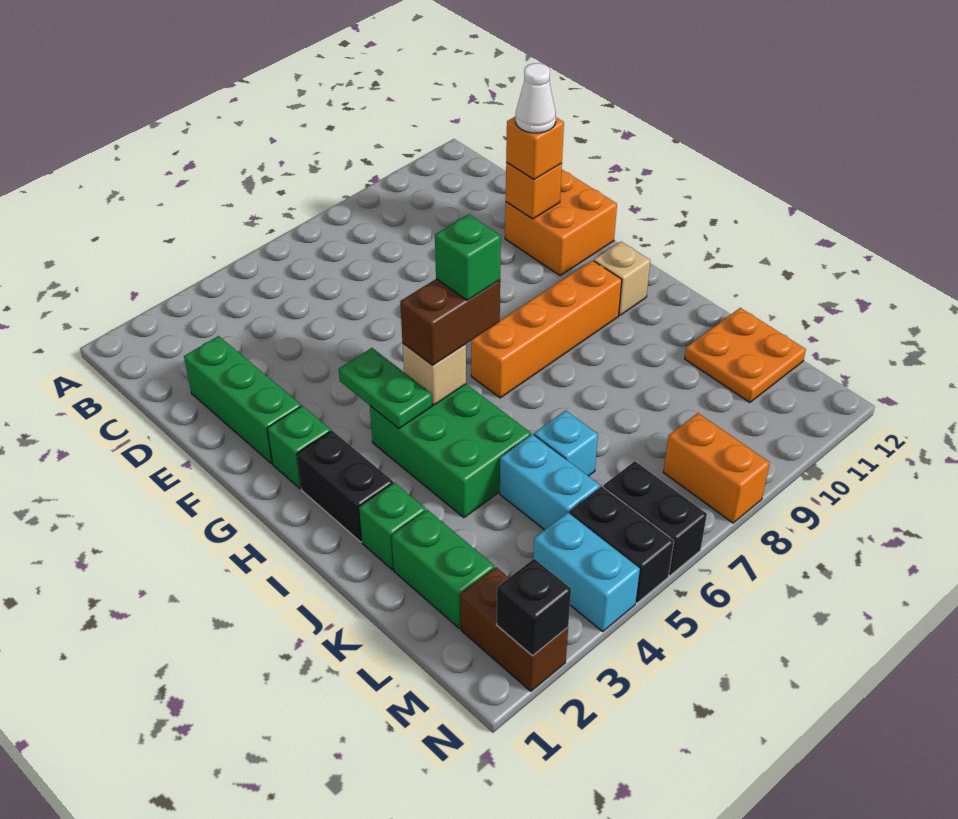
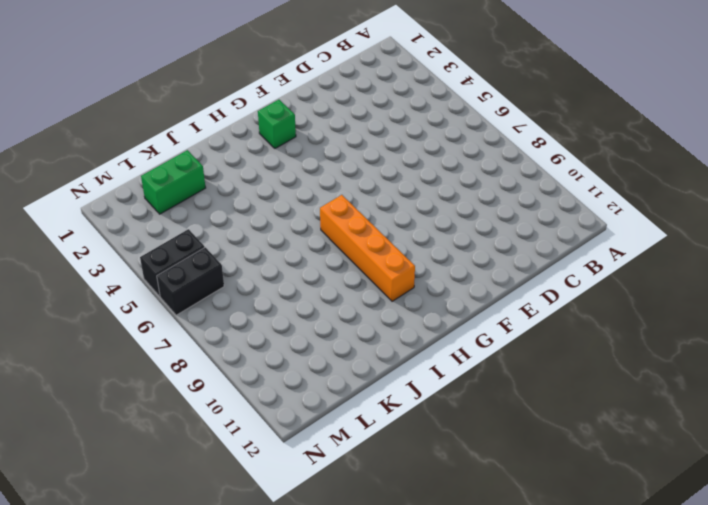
none -> green 1x3 brick [184,336,301,464]
none -> orange 2x2 brick [505,170,617,276]
none -> black 1x2 brick [297,431,393,542]

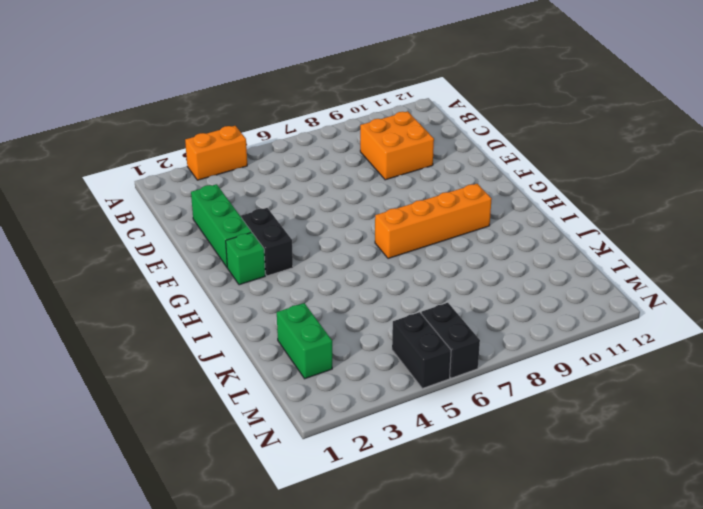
orange 1x2 brick [185,126,247,180] -> orange 1x2 brick turned to [663,413,770,523]
orange 2x2 brick [360,111,434,180] -> orange 2x2 brick moved to [505,170,617,276]
black 1x2 brick [241,208,293,276] -> black 1x2 brick moved to [297,431,393,542]
none -> green 2x3 brick [370,384,531,518]
none -> tan 1x1 brick [594,242,650,315]
none -> green 1x1 brick [359,482,426,570]

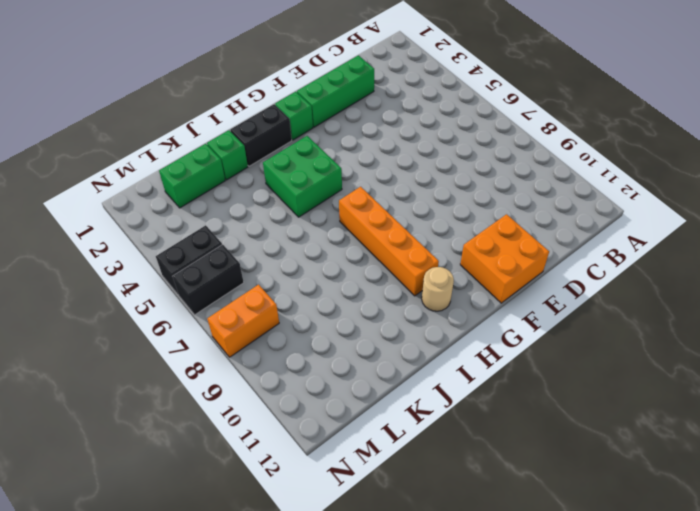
green 2x2 brick [263,136,342,217] -> green 2x3 brick [370,384,531,518]
tan 1x1 round brick [422,267,454,311] -> tan 1x1 brick [594,242,650,315]
none -> cyan 1x2 brick [500,434,600,530]
none -> cyan 1x1 brick [534,411,598,476]
none -> orange 2x2 plate [685,308,806,403]

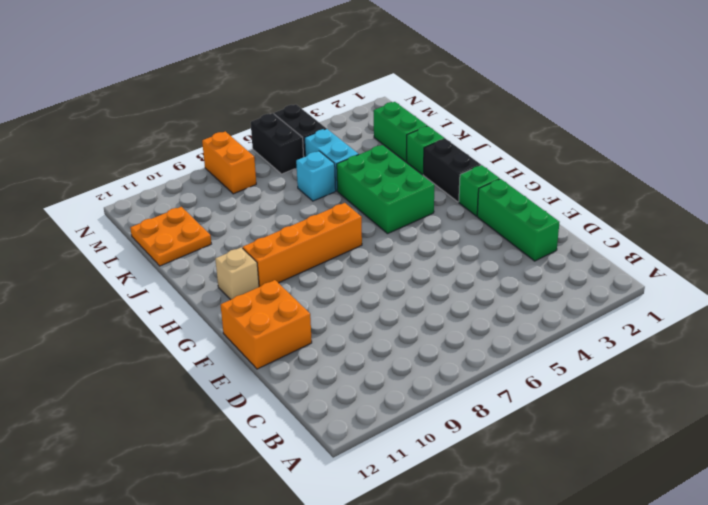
none -> brown 1x2 brick [460,567,568,691]
none -> cyan 1x2 brick [533,512,640,631]
none -> orange 1x1 brick [506,162,562,219]

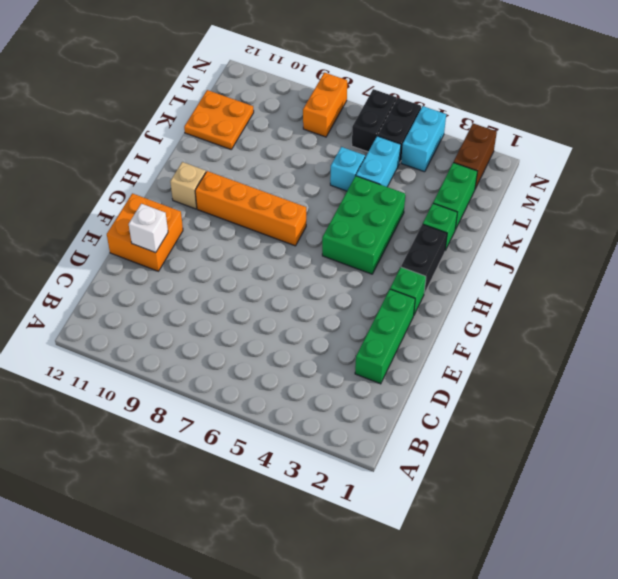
white 1x1 brick [129,204,168,252] -> orange 1x1 brick [506,162,562,219]
none -> green 1x2 plate [339,348,432,429]
none -> tan 1x1 brick [402,343,466,405]
none -> black 1x1 brick [497,559,571,656]

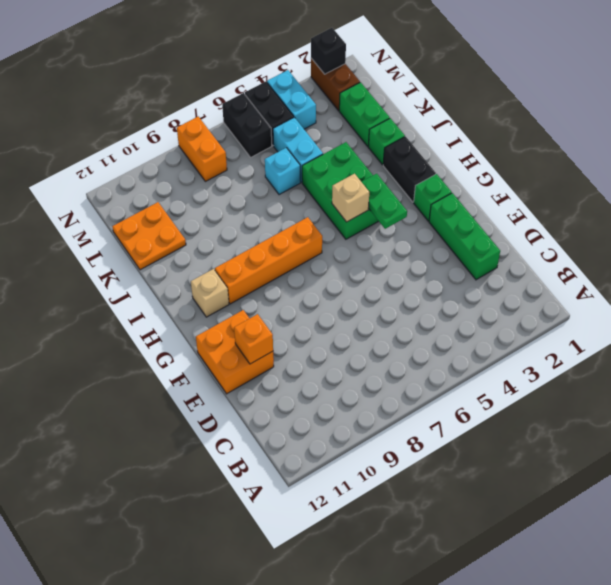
none -> orange 1x1 brick [506,116,564,179]
none -> brown 1x2 brick [400,279,500,365]
none -> white 1x1 cone [516,63,556,133]

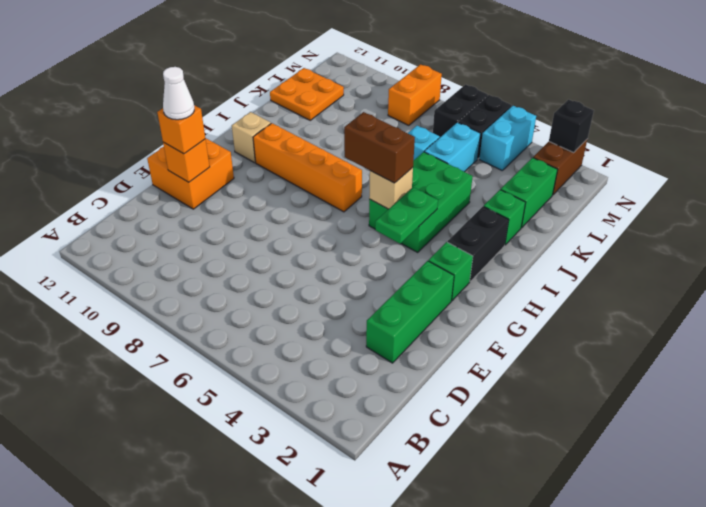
none -> green 1x1 brick [435,214,501,300]

